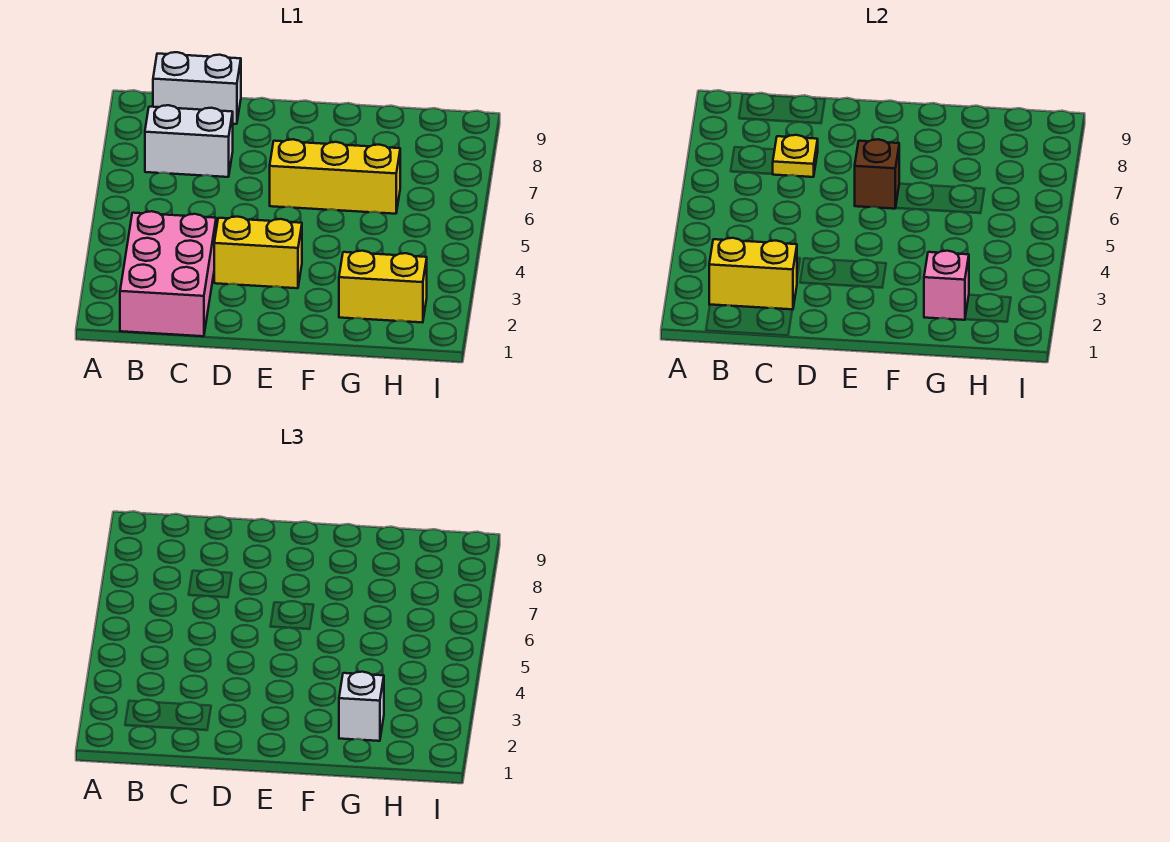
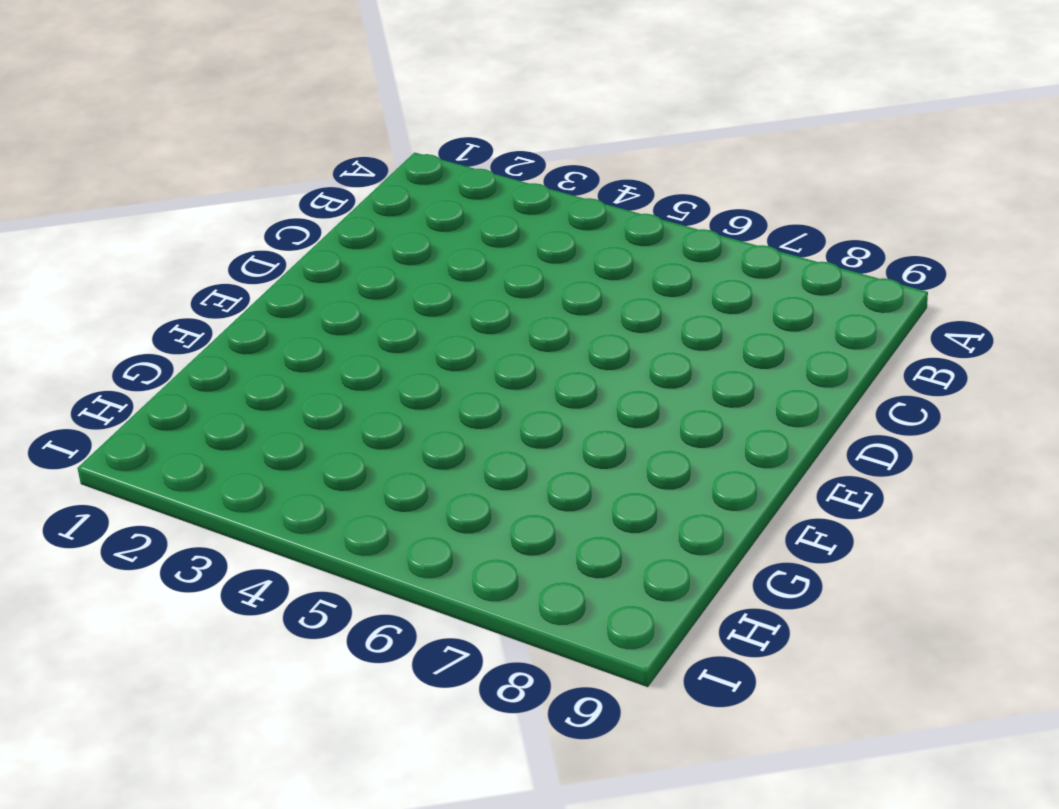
none -> pink 2x3 brick [120,211,216,336]
none -> white 1x2 brick [145,105,233,177]

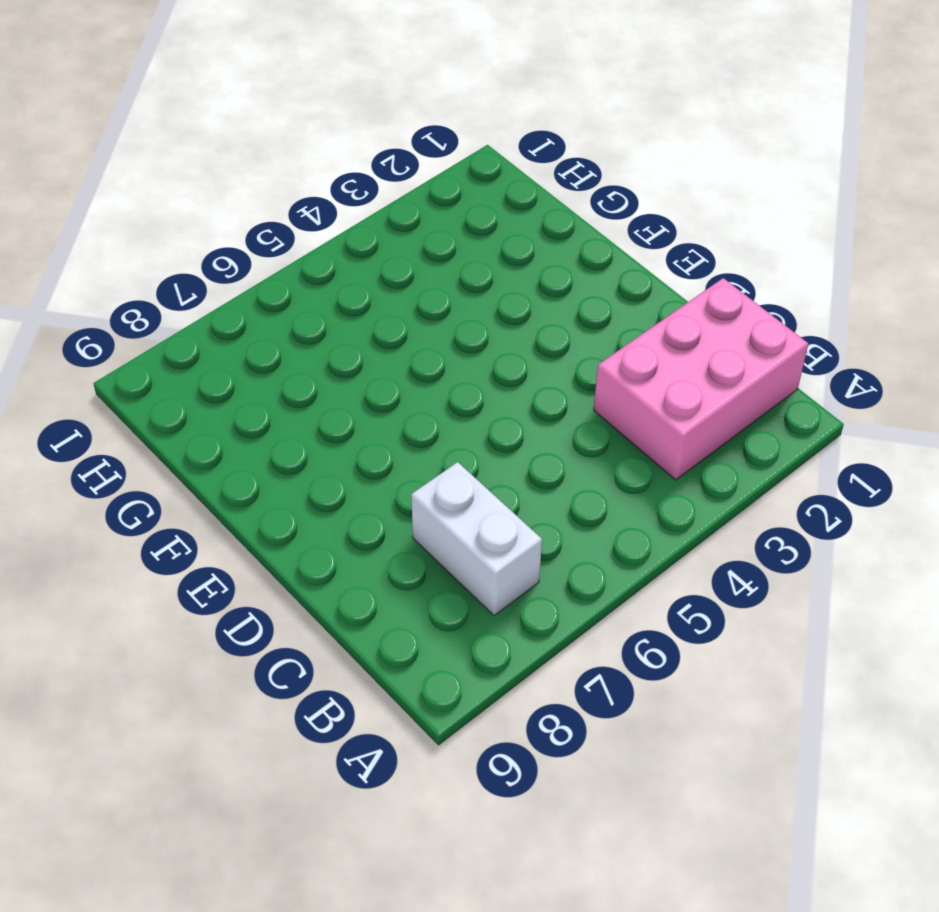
none -> white 1x2 brick [153,52,241,124]
none -> yellow 1x2 brick [214,217,302,288]

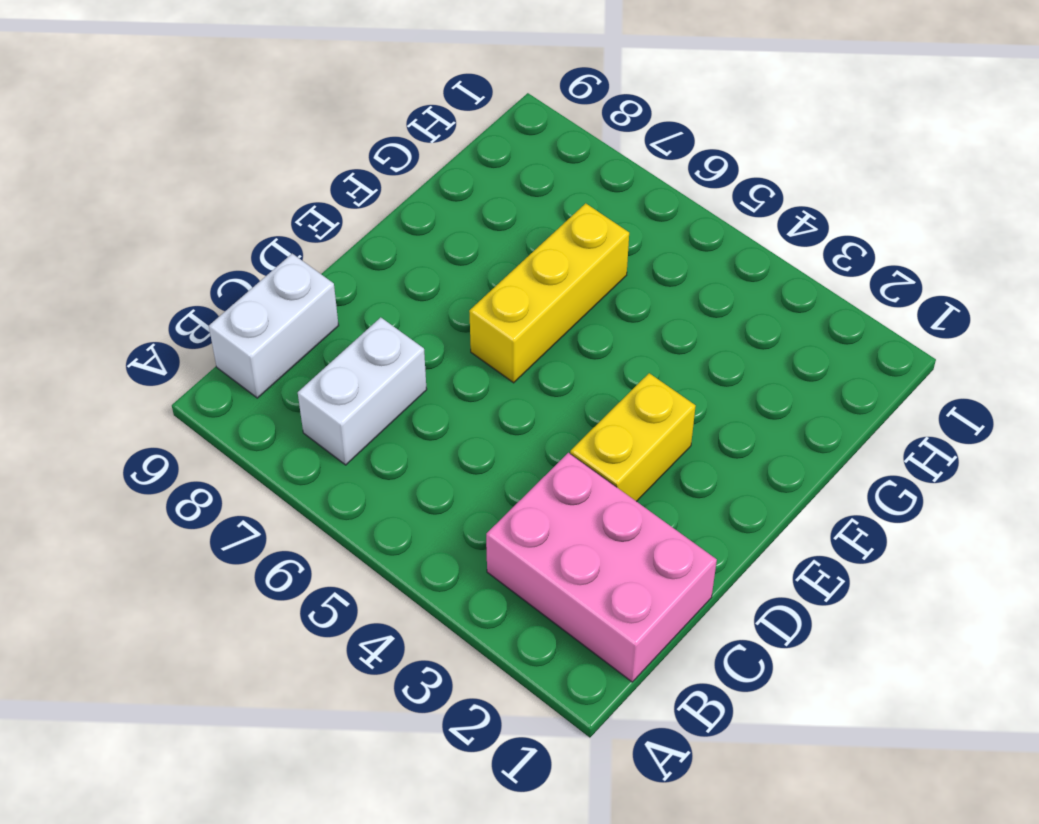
none -> yellow 1x2 brick [339,251,427,323]
none -> yellow 1x2 brick [709,238,797,310]

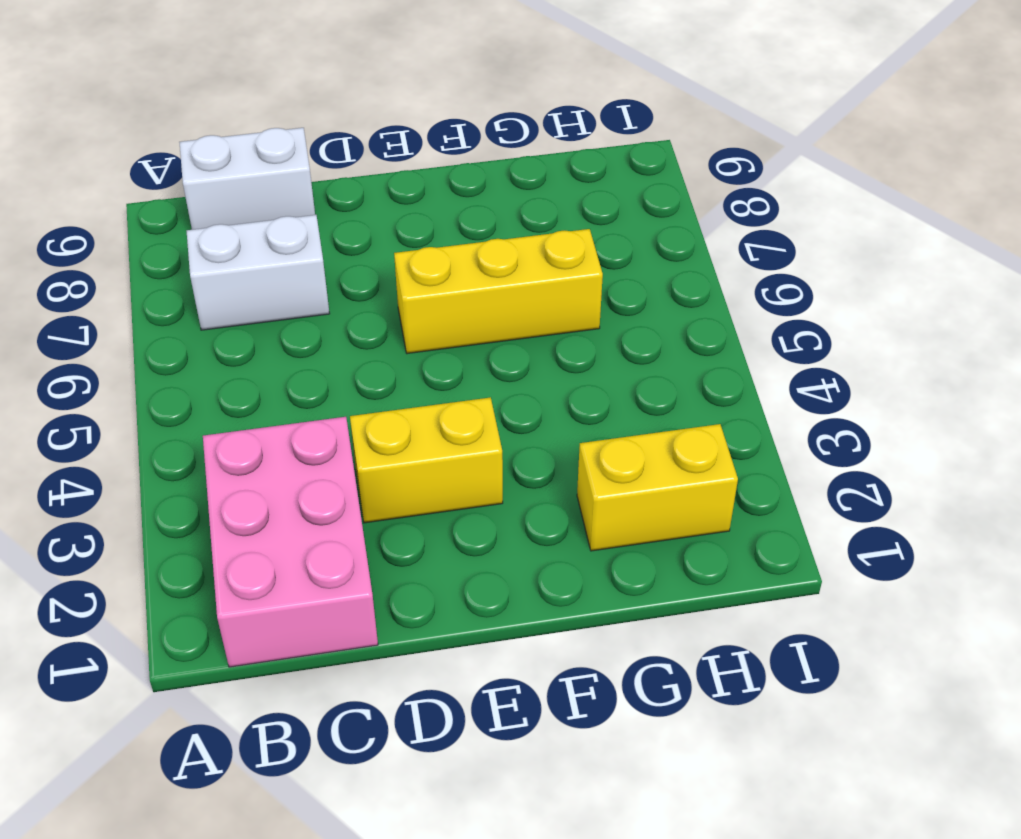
none -> yellow 1x2 brick [709,238,797,310]
none -> yellow 1x1 plate [773,135,818,177]

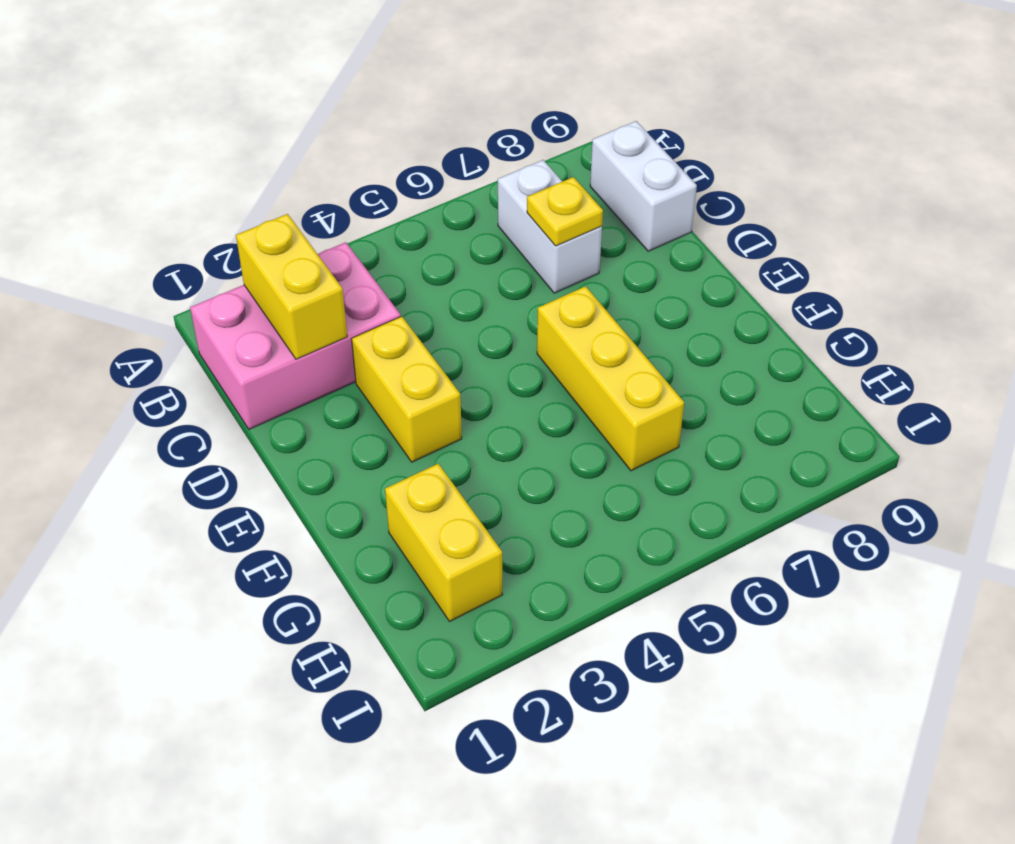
none -> brown 1x1 brick [855,139,899,209]
none -> pink 1x1 brick [924,251,969,320]

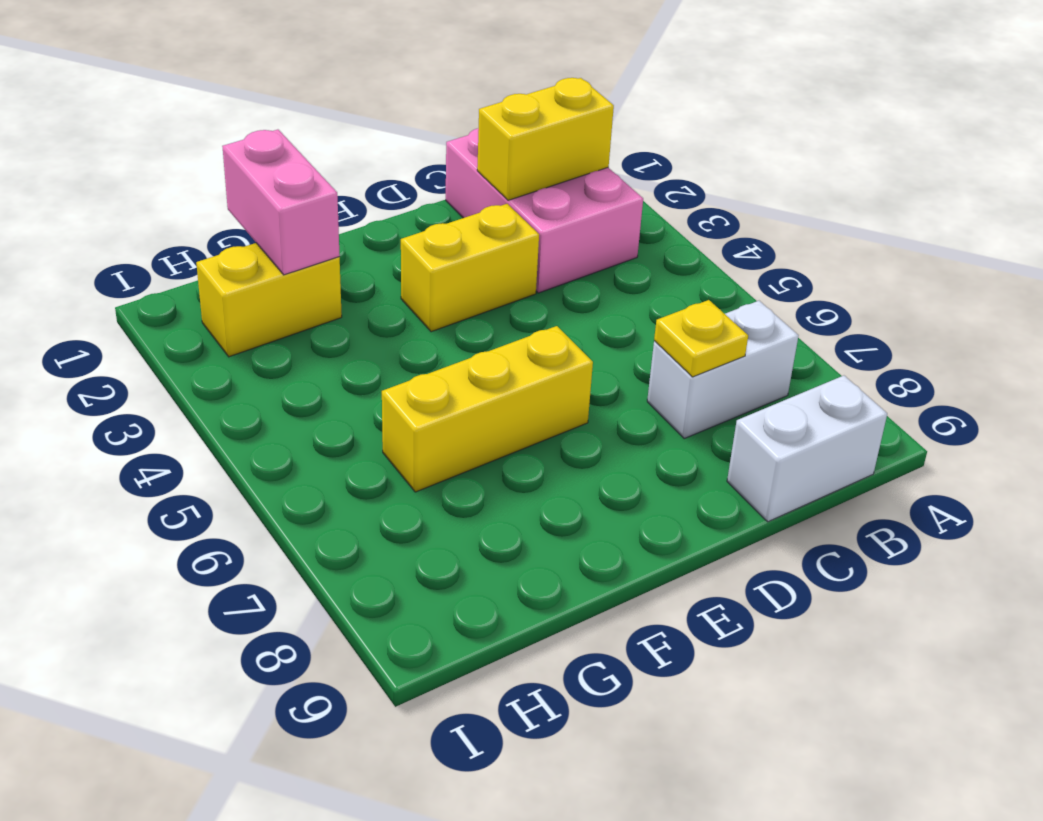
pink 1x2 brick [222,130,340,275] -> pink 1x1 brick [924,251,969,320]
none -> brown 1x1 brick [855,139,899,209]
none -> white 1x1 brick [339,672,384,741]

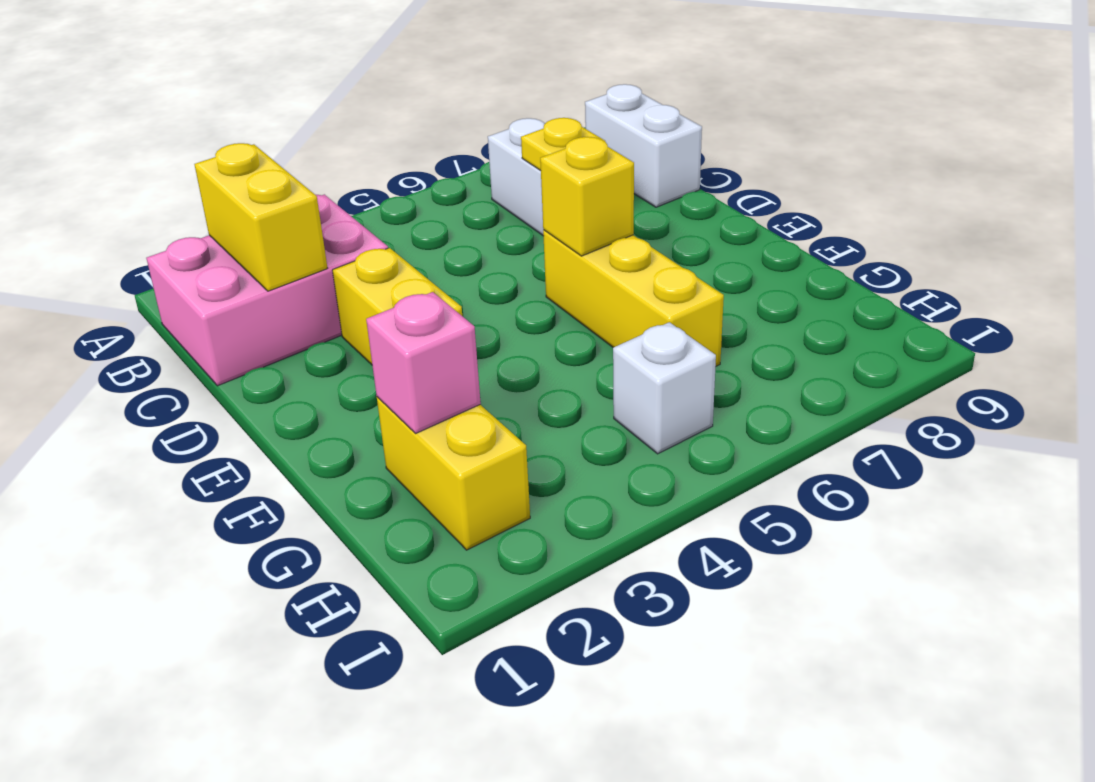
yellow 1x1 brick [540,137,634,256] -> brown 1x1 brick [855,139,899,209]
white 1x1 brick [613,322,716,454] -> white 1x1 brick moved to [339,672,384,741]

